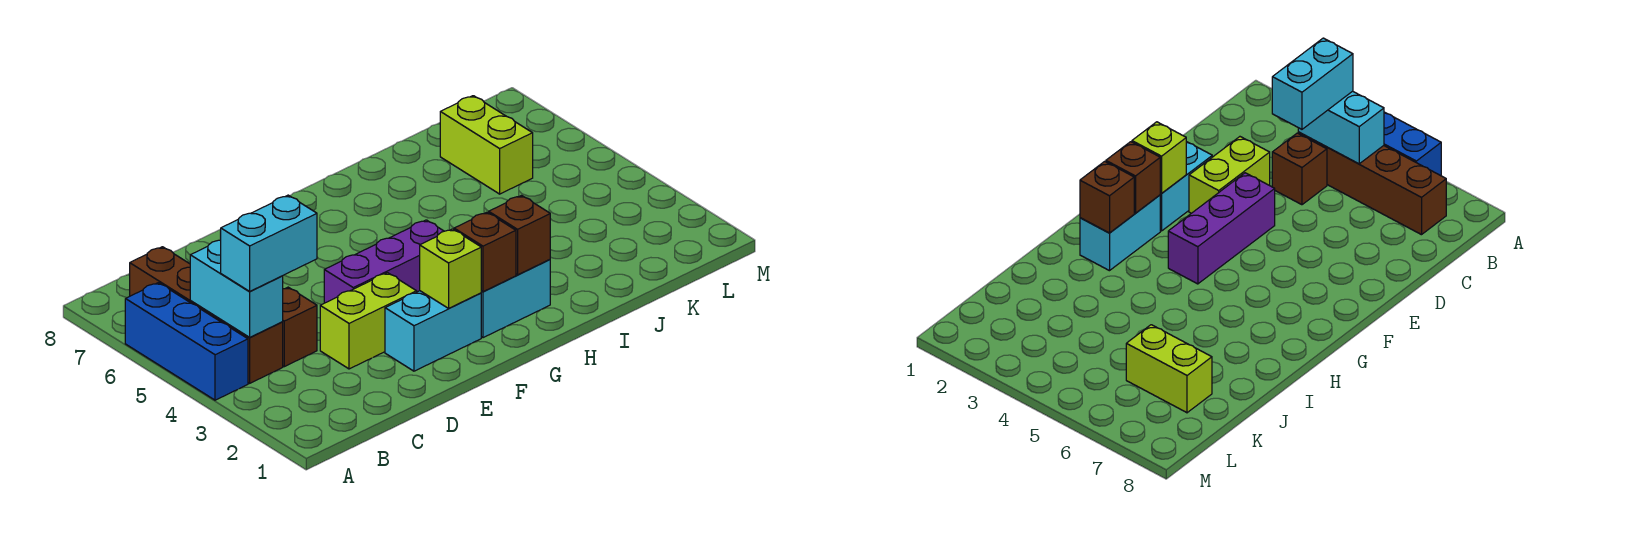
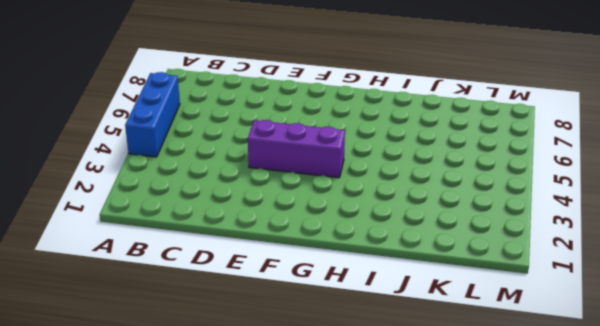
none -> brown 1x4 brick [130,247,283,383]
none -> brown 1x1 brick [282,287,317,367]
none -> lime 1x2 brick [320,273,417,369]

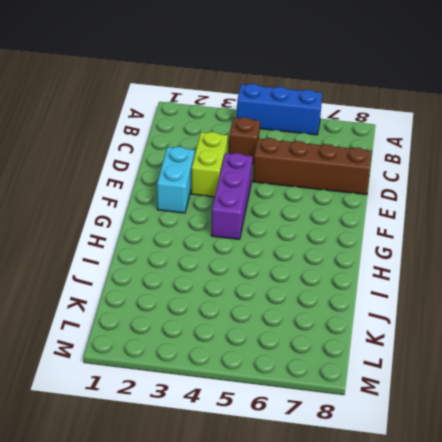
brown 1x4 brick [253,138,372,195] -> brown 1x4 brick moved to [130,247,283,383]
none -> cyan 1x2 brick [481,260,550,338]
none -> lime 1x2 brick [440,96,533,194]
none -> cyan 1x2 brick [190,240,283,338]

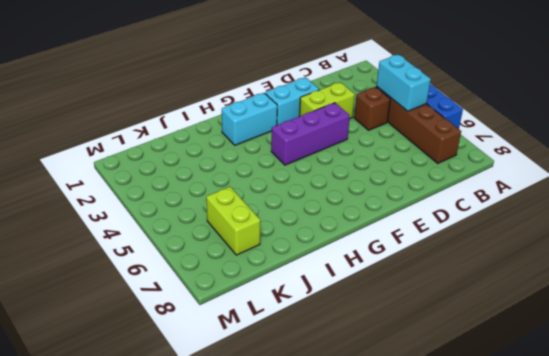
none -> lime 1x1 brick [420,229,481,308]
none -> brown 1x1 brick [454,212,516,292]
none -> brown 1x1 brick [489,196,550,275]

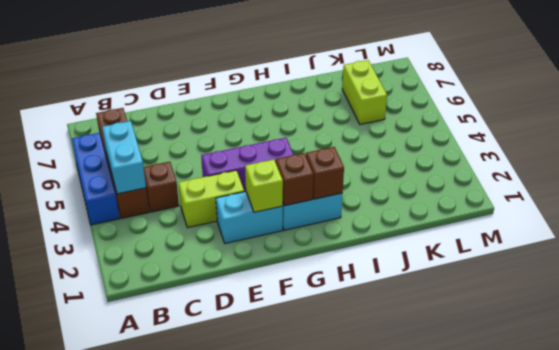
none -> cyan 1x2 brick [221,195,317,292]

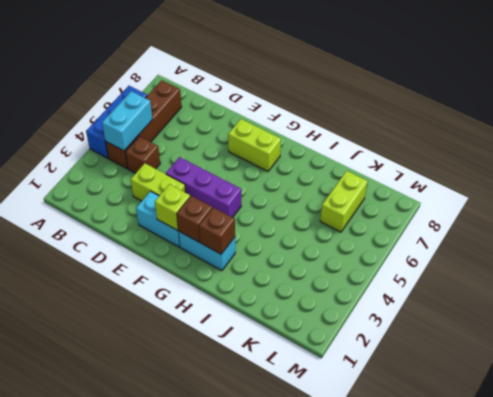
lime 1x2 brick [228,119,281,171] -> none
none -> cyan 1x2 brick [221,195,317,292]

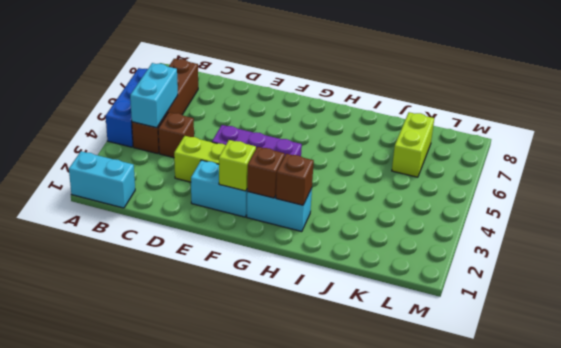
cyan 1x2 brick [69,151,135,208] -> cyan 1x2 brick moved to [221,195,317,292]

